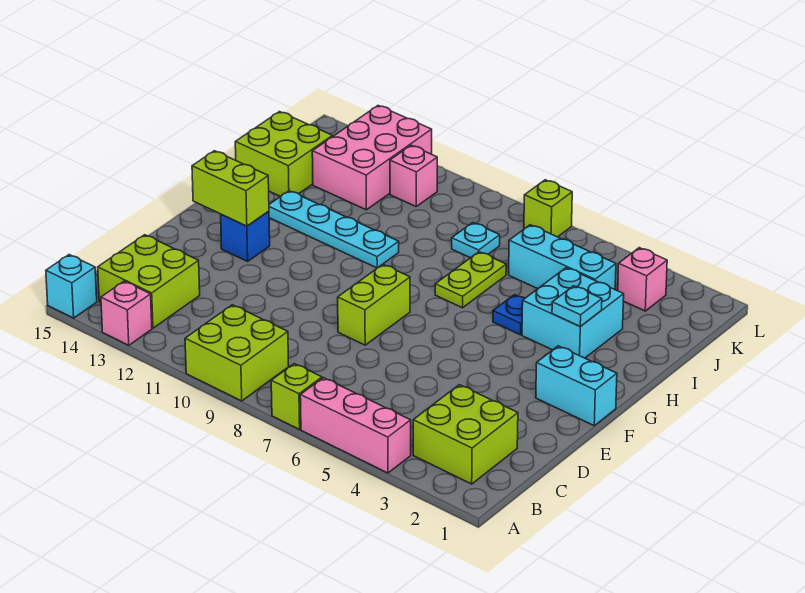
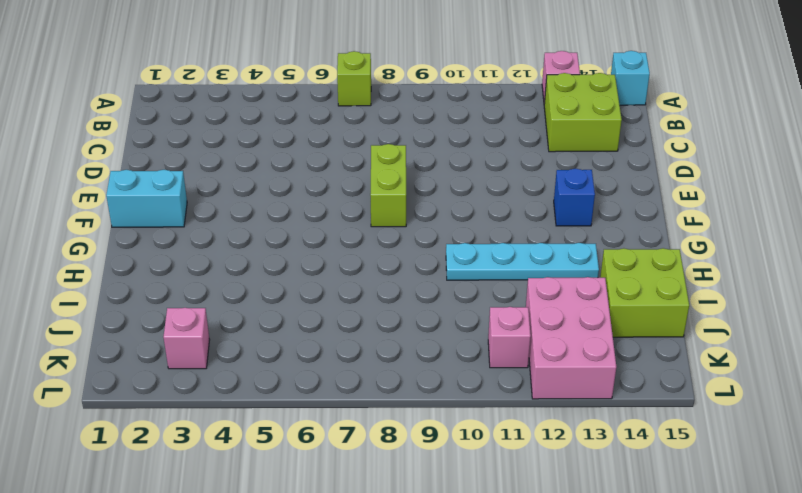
none -> pink 1x3 brick [300,378,411,473]
none -> lime 2x2 brick [185,305,289,401]
none -> lime 2x2 brick [413,385,518,484]

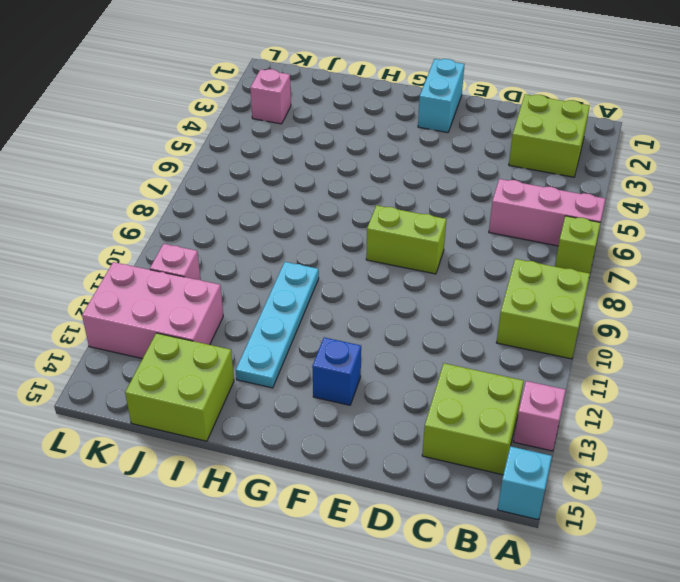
pink 1x3 brick [489,179,605,246] -> pink 1x3 brick turned to [300,378,411,473]
none -> cyan 2x2 brick [522,268,624,358]
none -> blue 1x1 plate [493,295,525,335]
none -> lime 1x2 plate [435,252,506,308]

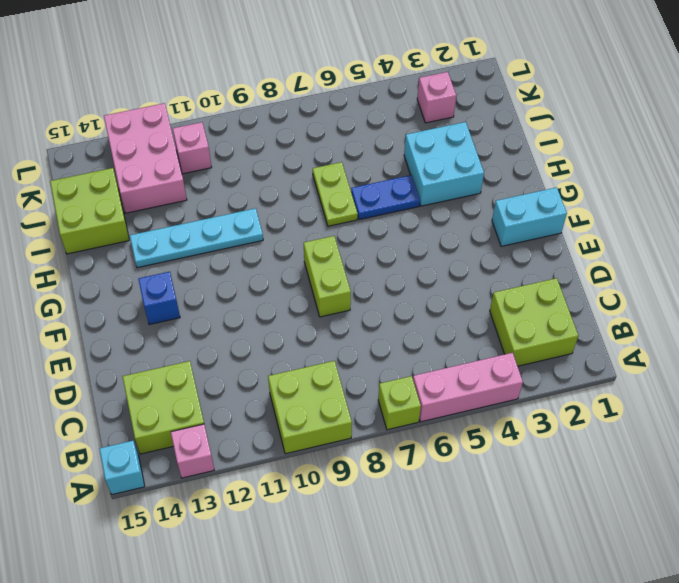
blue 1x2 plate [351,175,420,220] -> blue 1x1 plate [493,295,525,335]
none -> cyan 1x3 brick [509,225,616,289]
none -> cyan 1x1 plate [452,223,500,258]
none -> lime 1x1 brick [524,180,572,237]

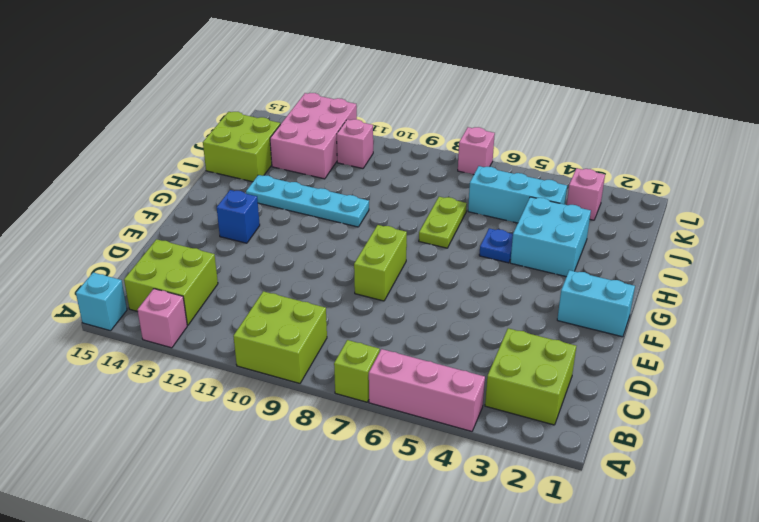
pink 1x1 brick [458,127,495,175] -> lime 1x1 brick [524,180,572,237]
none -> cyan 1x1 plate [452,223,500,258]
none -> lime 1x2 brick [192,151,269,226]
none -> cyan 1x1 plate [552,286,602,327]

